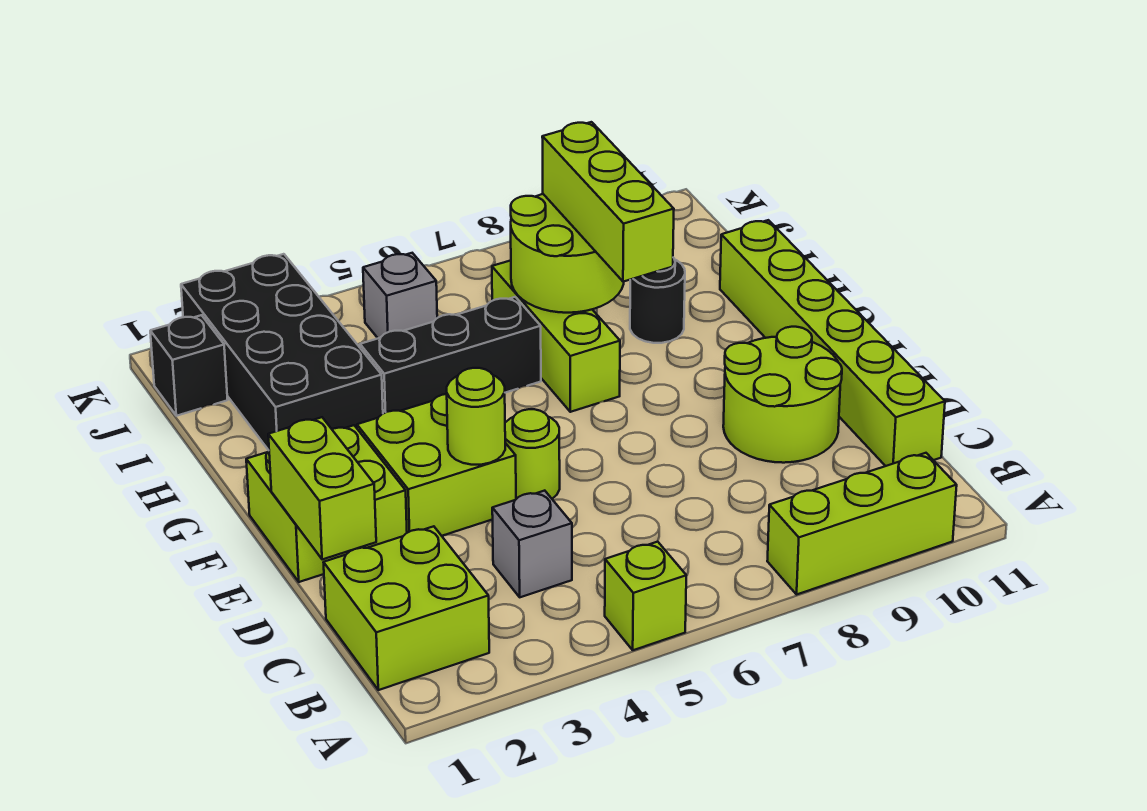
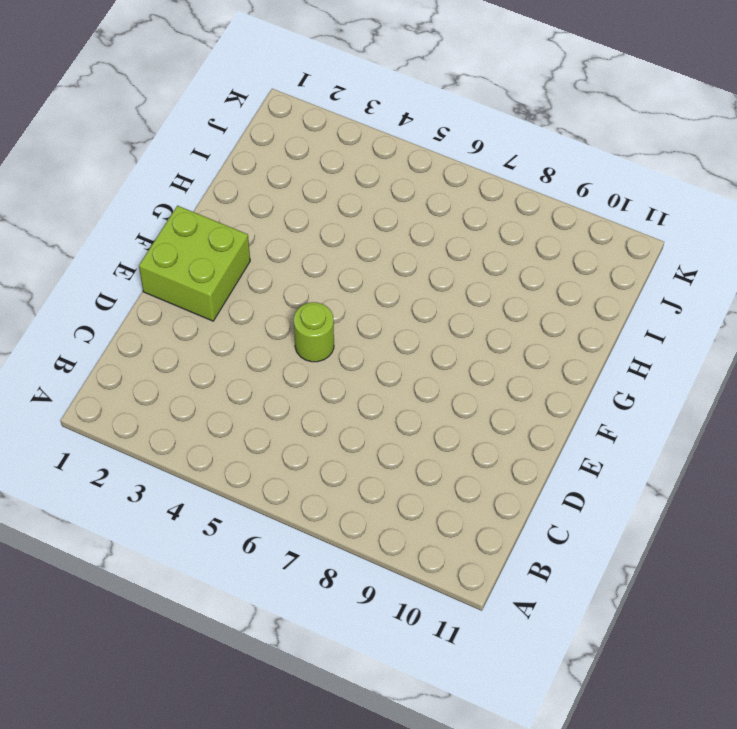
none -> lime 1x1 brick [605,542,686,650]
none -> lime 1x3 brick [767,453,957,594]
none -> lime 2x2 brick [323,526,489,690]

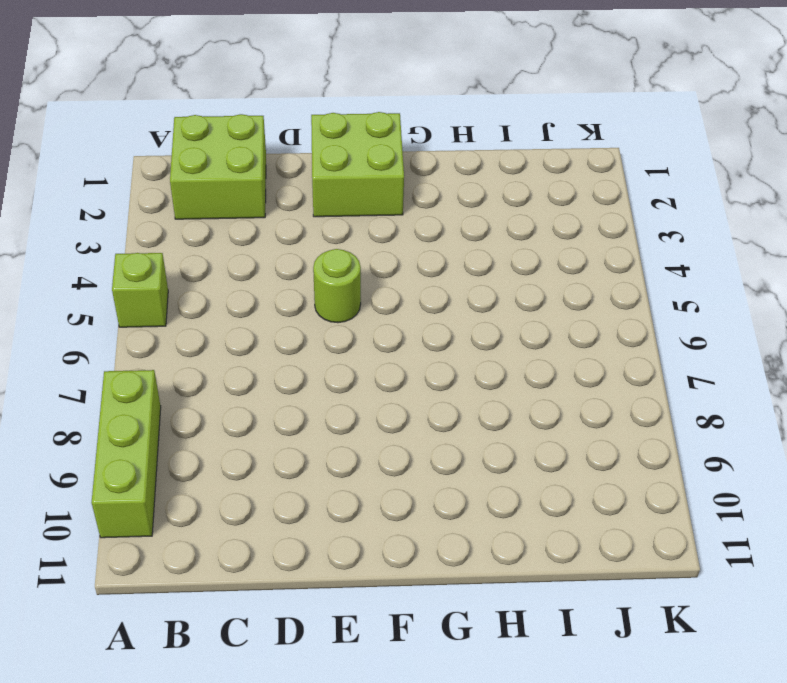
none -> grey 1x1 brick [492,491,572,597]
none -> lime 1x6 brick [720,220,945,466]
none -> lime 2x2 round brick [723,327,842,463]

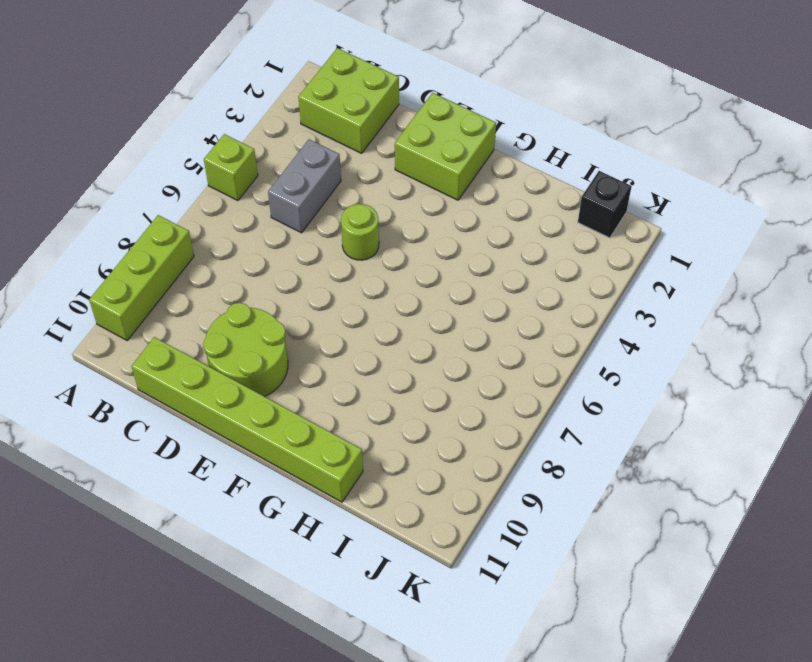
grey 1x2 brick [268,139,341,233] -> grey 1x1 brick [492,491,572,597]
none -> lime 2x2 brick [357,394,516,536]
none -> lime 1x3 brick [492,261,620,412]
none -> black 2x4 brick [181,254,383,450]

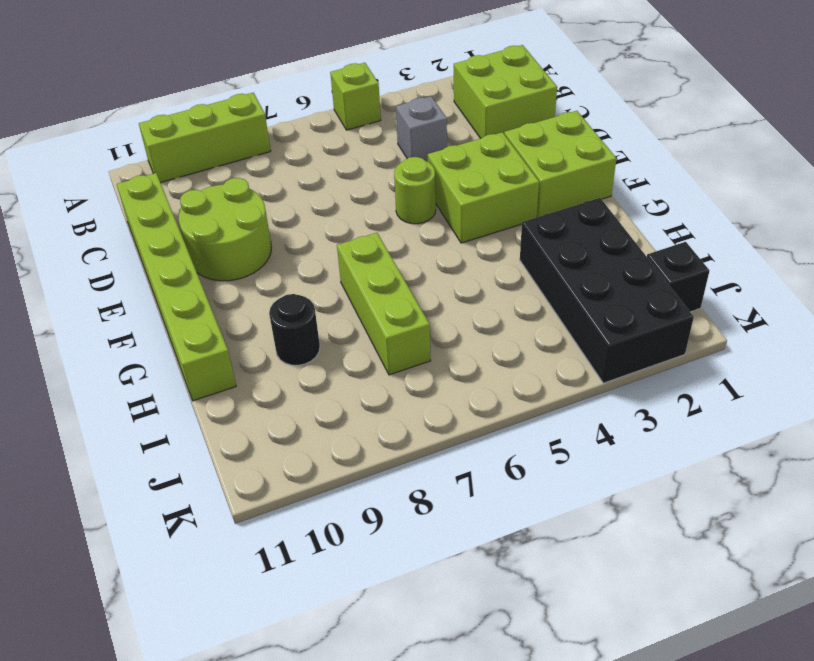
none -> black 1x3 brick [360,297,541,413]
none -> grey 1x1 brick [363,253,437,338]
none -> lime 1x2 brick [268,417,376,560]

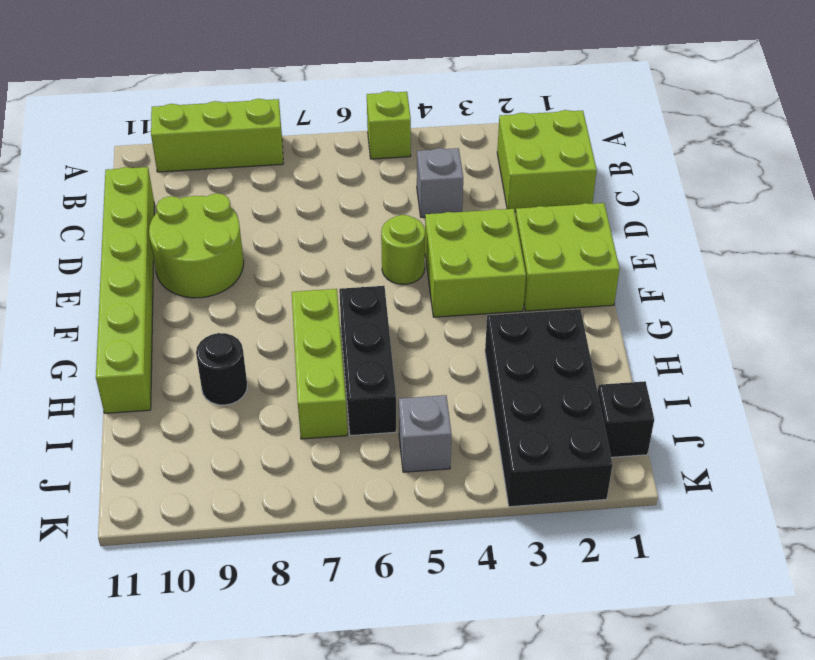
black 1x3 brick [339,286,396,436] -> black 1x3 brick turned to [360,297,541,413]
none -> lime 1x2 brick [268,417,376,560]
none -> lime 1x1 round brick [447,368,505,465]
none -> lime 2x2 round brick [511,194,624,313]

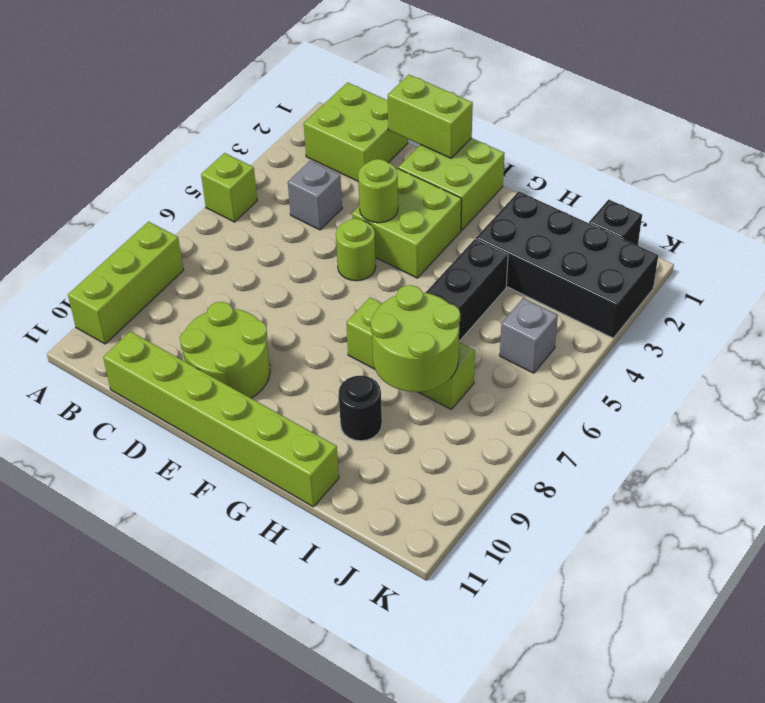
none -> lime 1x3 brick [542,122,674,282]

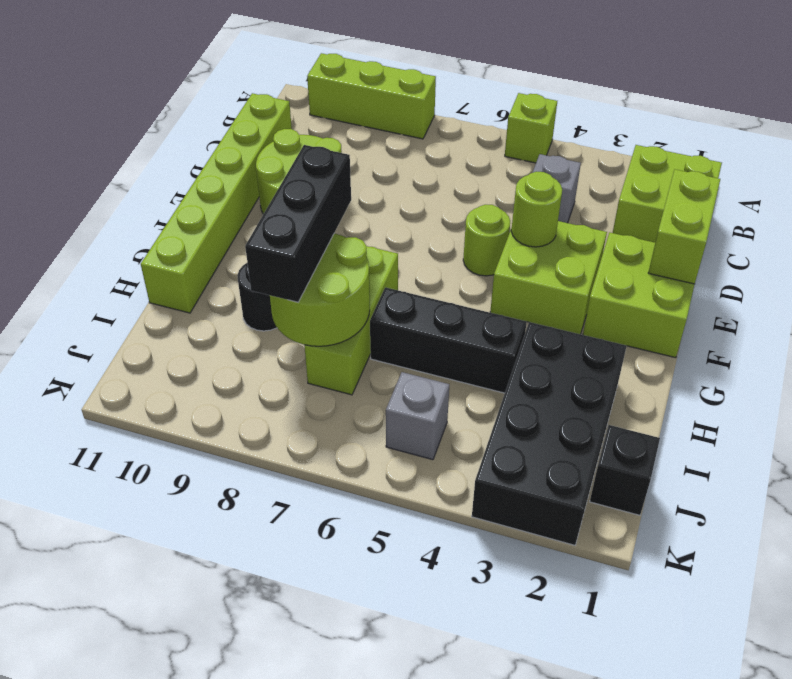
black 1x3 brick [245,145,351,302] -> lime 1x3 brick [542,122,674,282]

